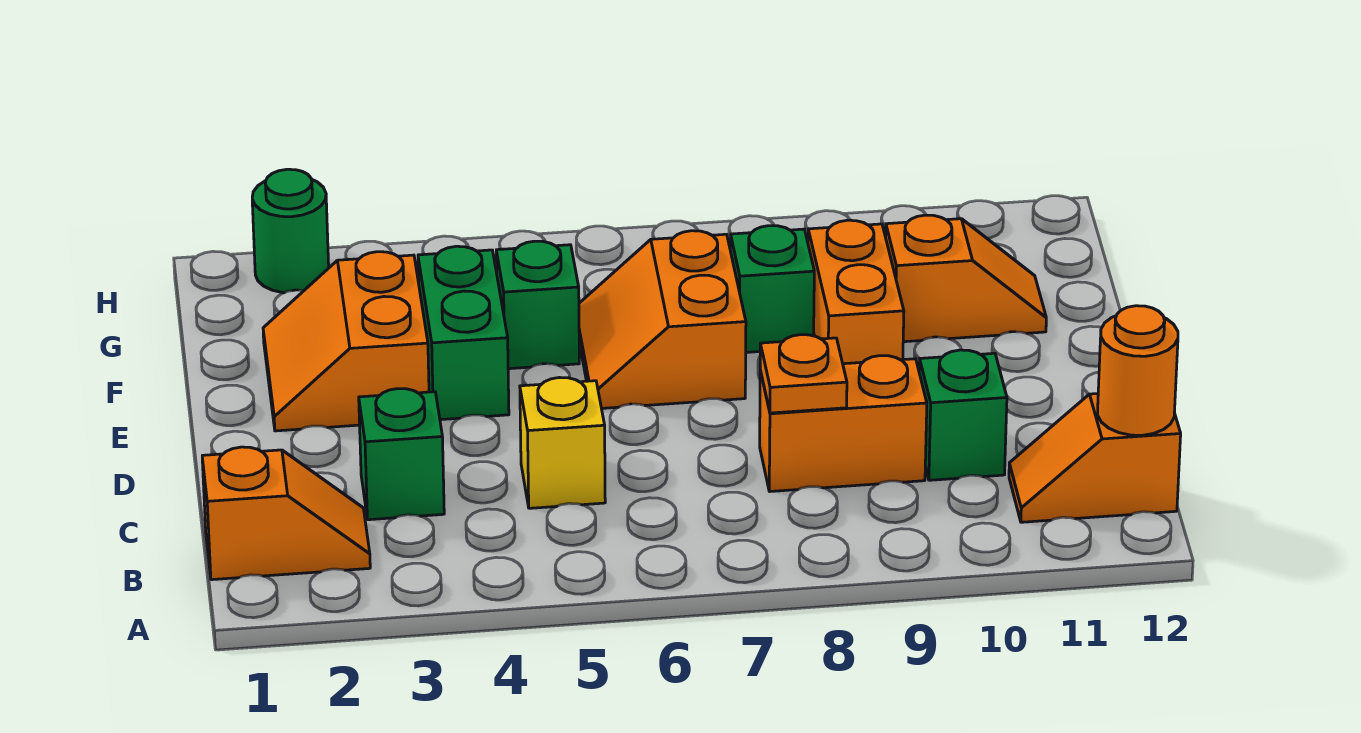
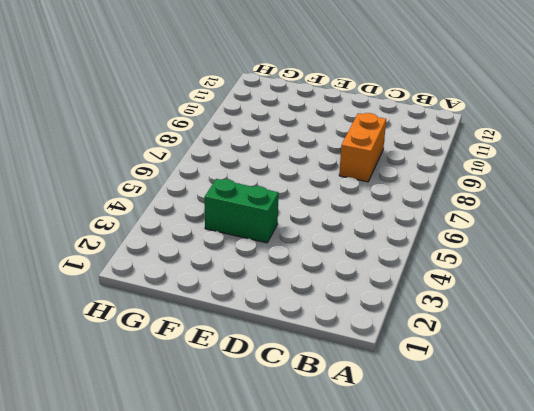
none -> orange 1x2 slope [202,447,370,580]
none -> orange 1x2 slope [1009,394,1181,522]
none -> green 1x1 brick [359,389,444,520]

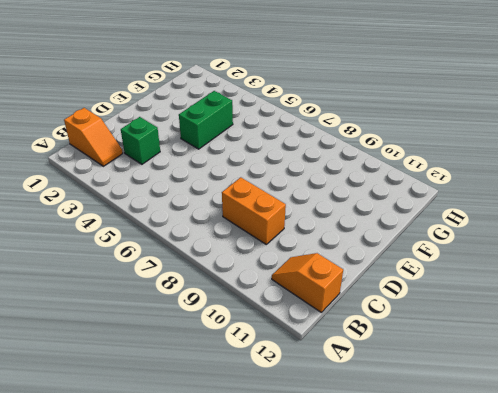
none -> yellow 1x1 brick [520,378,605,508]
none -> green 1x1 brick [919,350,1007,480]
none -> orange 2x2 slope [263,252,429,431]

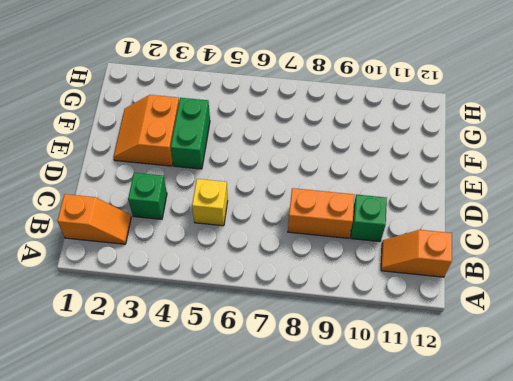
none -> orange 2x2 slope [579,231,746,408]
none -> orange 1x2 brick [808,220,904,364]
none -> green 1x1 brick [496,241,579,369]

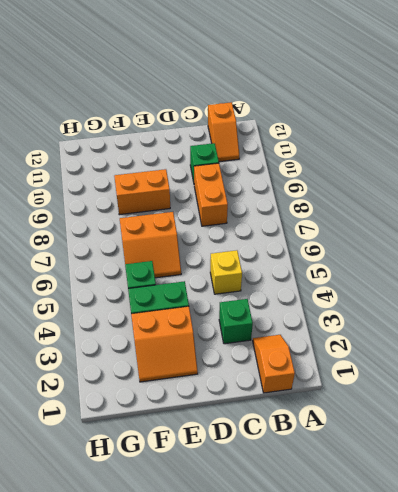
none -> green 1x1 brick [730,226,814,352]
none -> orange 1x2 slope [886,215,1046,342]
none -> green 1x1 round brick [252,169,329,293]

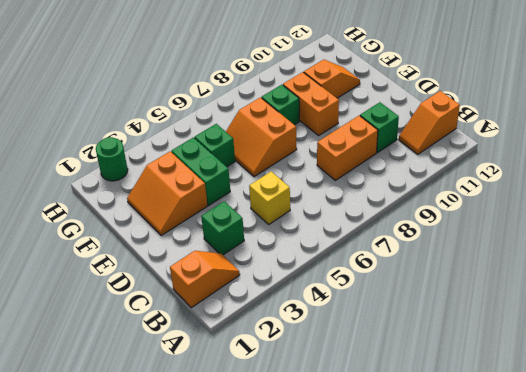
none -> orange 1x1 round brick [1098,306,1178,435]
none -> orange 1x1 plate [760,335,847,413]

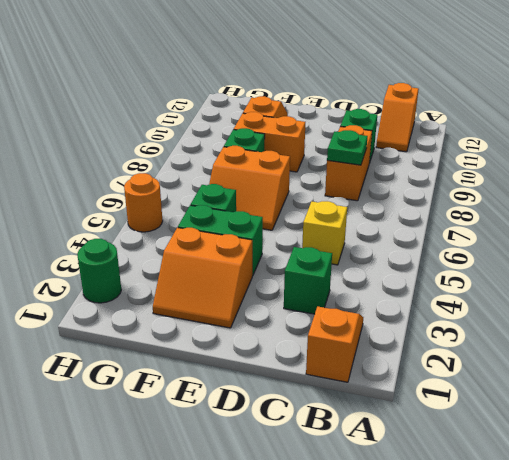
green 1x1 plate [327,130,368,165] -> orange 1x1 plate [760,335,847,413]
orange 1x1 round brick [124,173,163,232] -> orange 1x1 round brick moved to [1098,306,1178,435]

